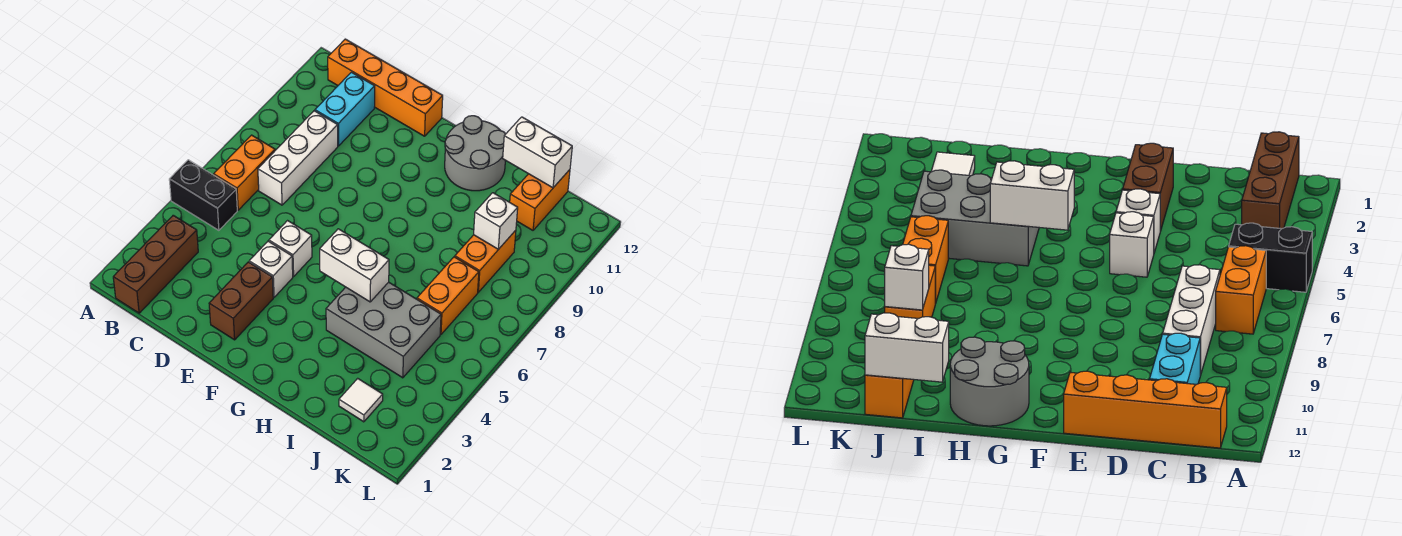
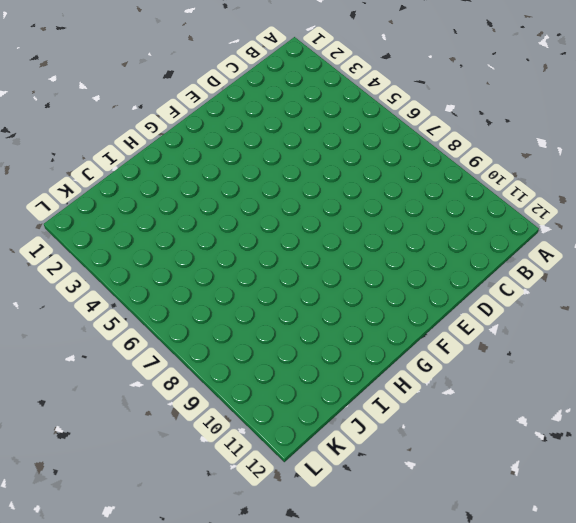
none -> black 1x2 brick [169,160,237,230]
none -> brown 1x3 brick [113,215,198,313]
none -> orange 1x2 brick [214,135,275,210]

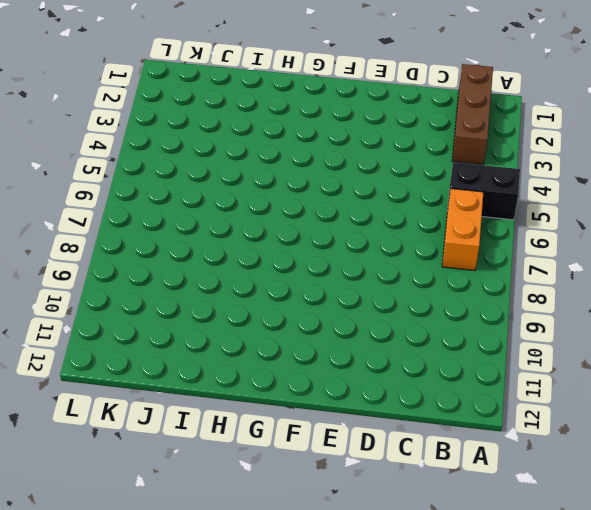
none -> orange 1x4 brick [328,39,443,136]
none -> white 1x3 brick [258,111,338,205]
none -> cyan 1x2 brick [315,72,375,146]

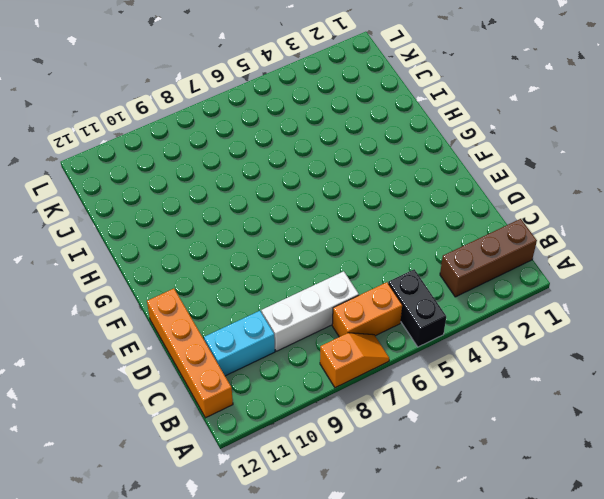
orange 1x2 slope [320,333,389,388] -> none
none -> brown 1x2 brick [209,262,273,340]
none -> white 1x1 brick [249,241,293,297]
none -> white 1x1 brick [269,221,312,277]

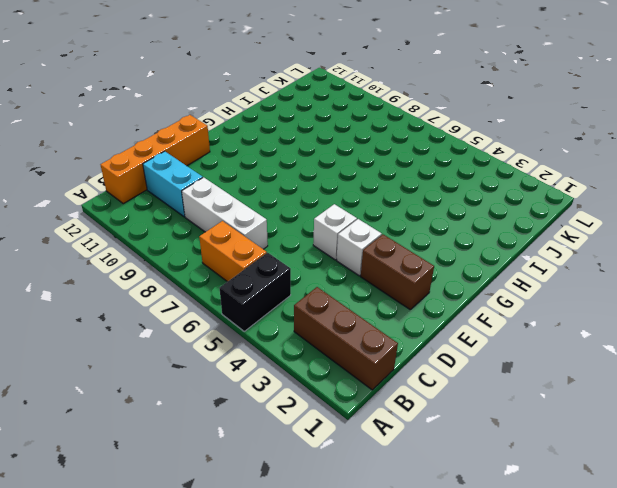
none -> grey 2x2 round brick [445,116,505,191]
none -> grey 2x3 brick [326,282,441,378]
none -> white 1x1 tile [339,378,383,422]

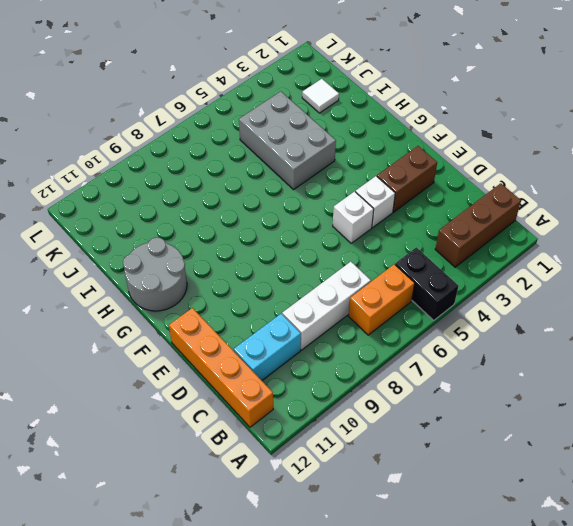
none -> orange 1x2 brick [417,257,479,335]
none -> orange 1x2 brick [455,230,516,292]
none -> orange 1x2 brick [510,170,570,230]

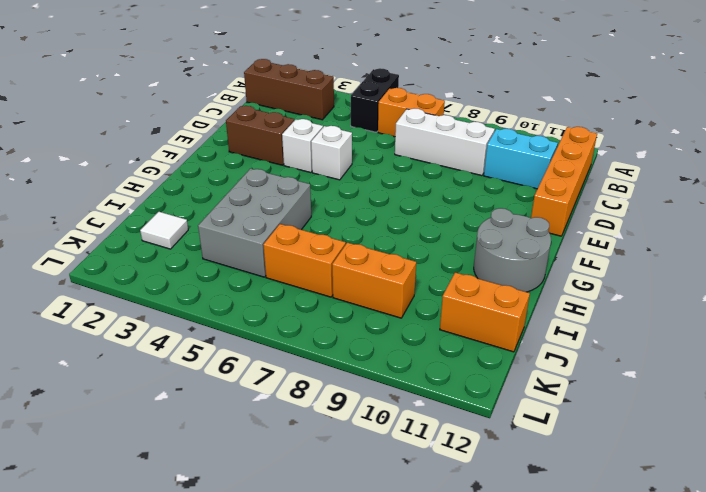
none -> white 1x2 brick [320,229,389,302]
none -> white 1x2 brick [503,117,572,188]
none -> white 1x1 brick [474,193,518,249]

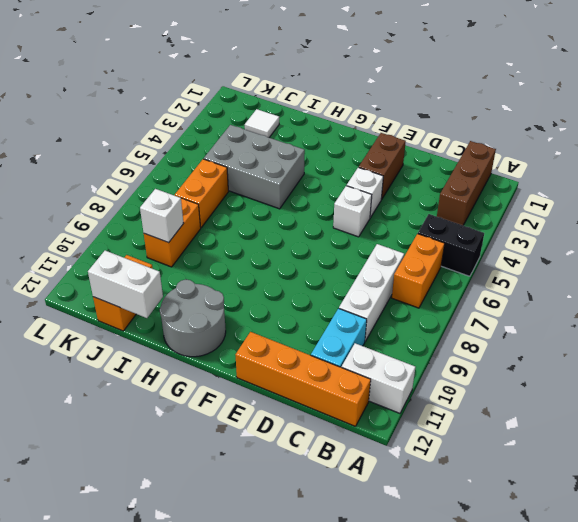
white 1x2 brick [342,343,415,413] -> white 1x2 brick moved to [320,229,389,302]

